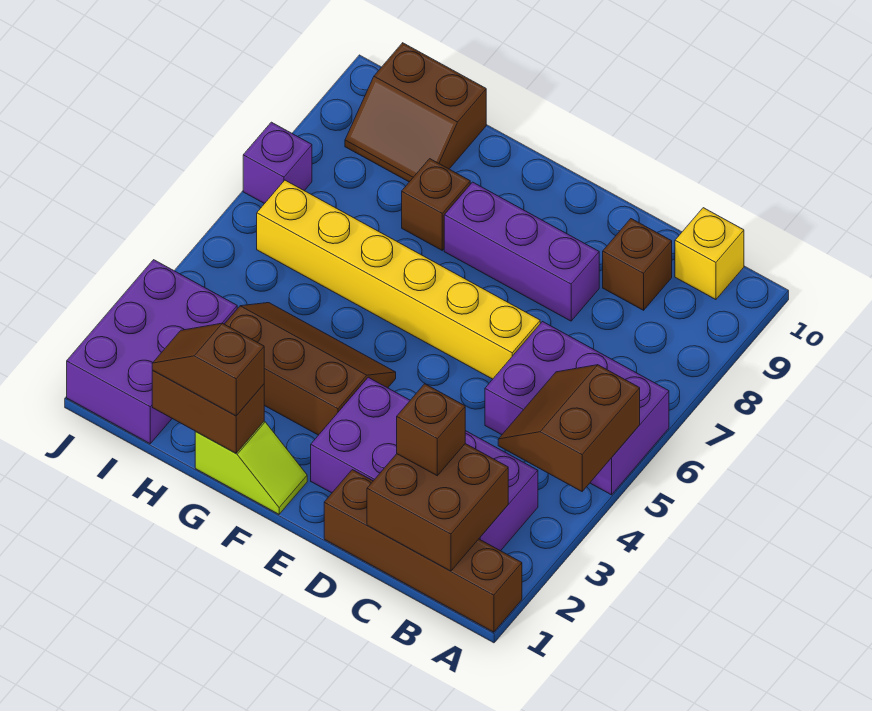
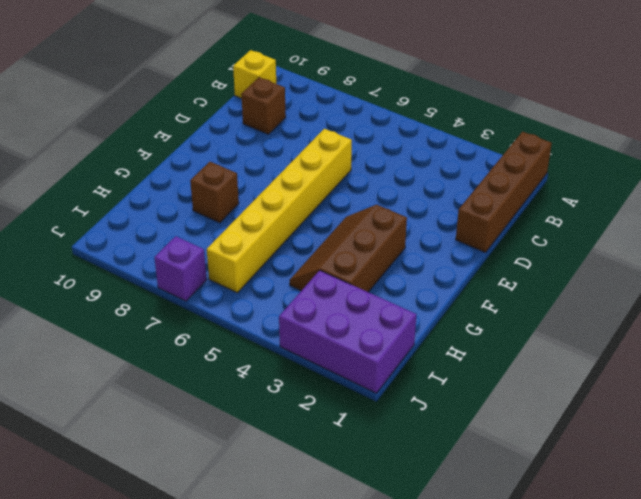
none -> purple 2x3 brick [485,322,669,495]
none -> purple 2x4 brick [311,377,538,551]
none -> purple 1x3 brick [444,182,599,321]

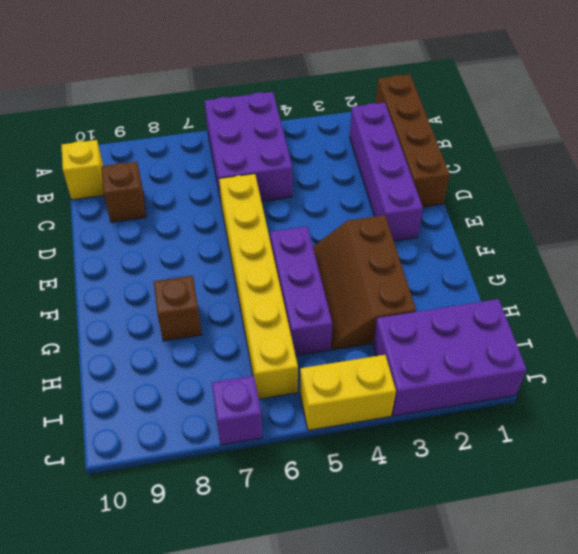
purple 1x4 brick [350,103,423,241] -> purple 2x4 brick [311,377,538,551]
purple 1x3 brick [270,226,332,356] -> purple 1x3 brick moved to [444,182,599,321]
yellow 1x2 brick [300,355,396,430] -> none
none -> lime 1x2 slope [195,421,307,514]
none -> brown 2x2 slope [345,43,486,182]
none -> brown 2x2 slope [498,365,640,491]

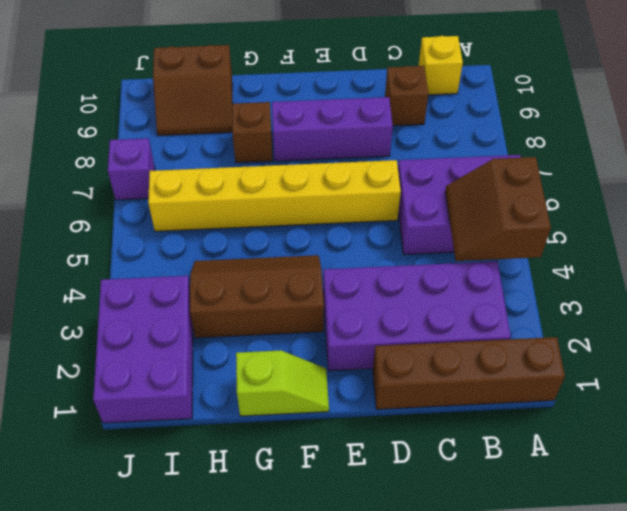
none -> brown 2x2 brick [367,444,508,571]
none -> brown 1x2 brick [152,371,264,453]
none -> brown 1x1 brick [397,384,465,476]

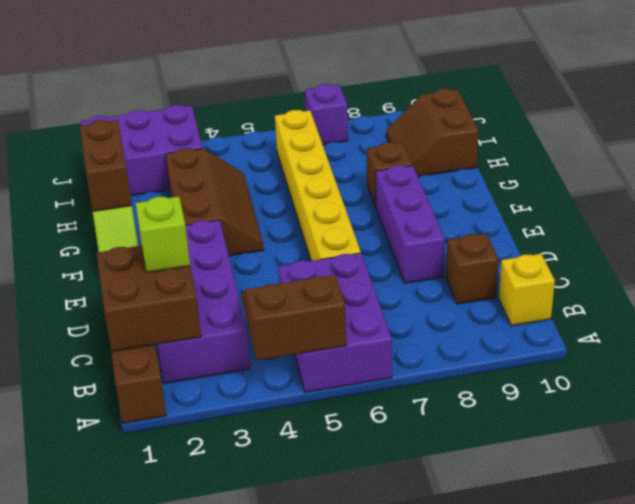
lime 1x1 brick [136,196,190,272] -> brown 1x1 brick [397,384,465,476]
none -> brown 1x2 slope [152,323,264,416]

